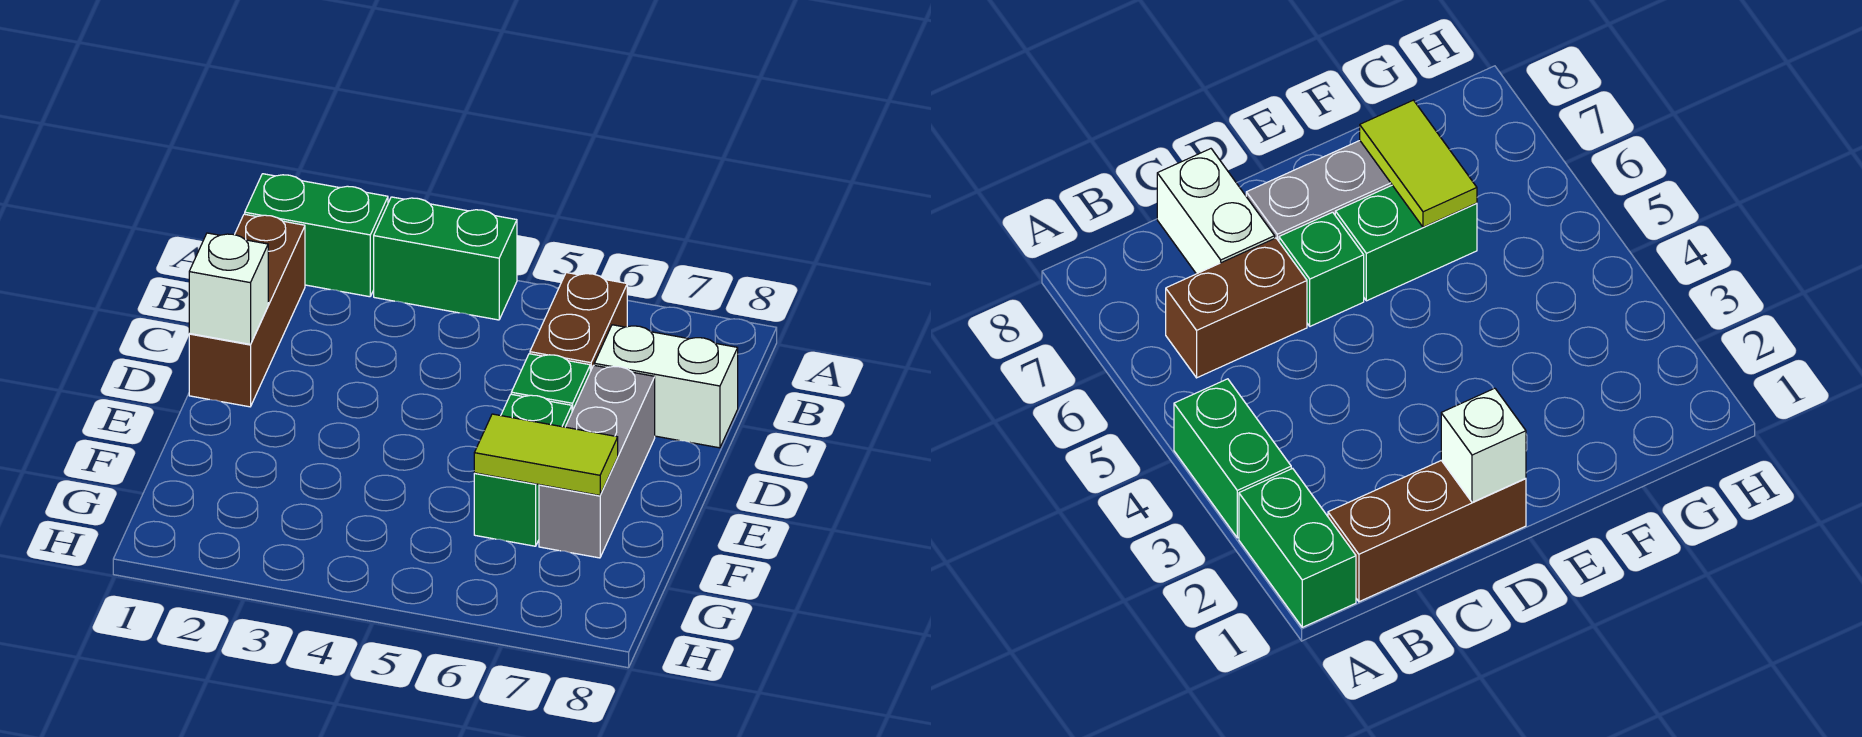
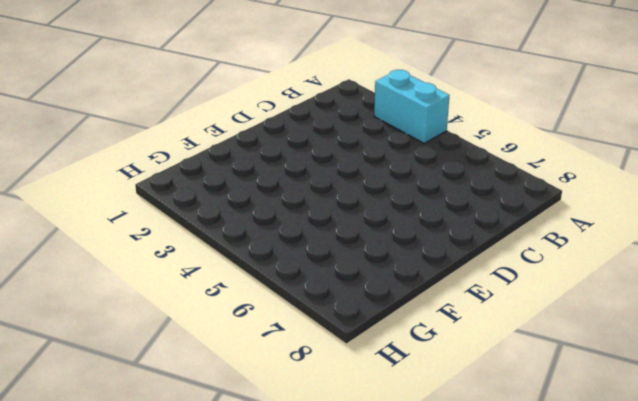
cyan 1x2 brick [374,70,450,143] -> green 1x2 brick [374,197,517,320]
none -> green 1x2 brick [245,174,388,297]
none -> brown 1x3 brick [189,214,305,407]

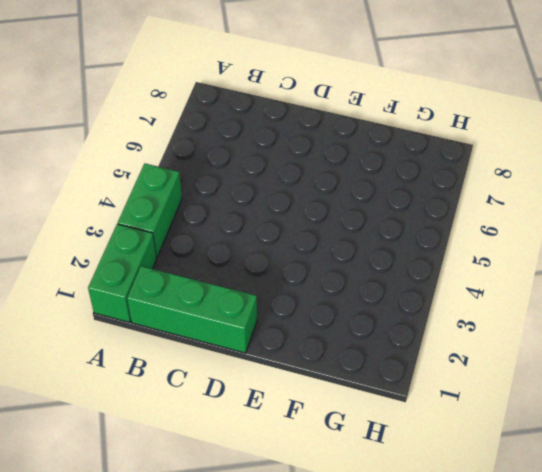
green 1x3 brick [127,266,257,353] -> brown 1x3 brick [189,214,305,407]
none -> brown 1x2 brick [530,273,627,371]
none -> white 1x2 brick [594,325,738,448]

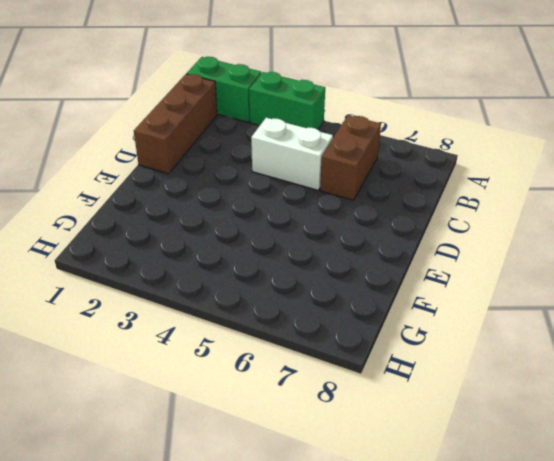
white 1x2 brick [251,118,333,190] -> white 1x2 brick moved to [594,325,738,448]
none -> green 1x1 brick [511,354,590,411]
none -> grey 1x3 brick [539,365,655,558]

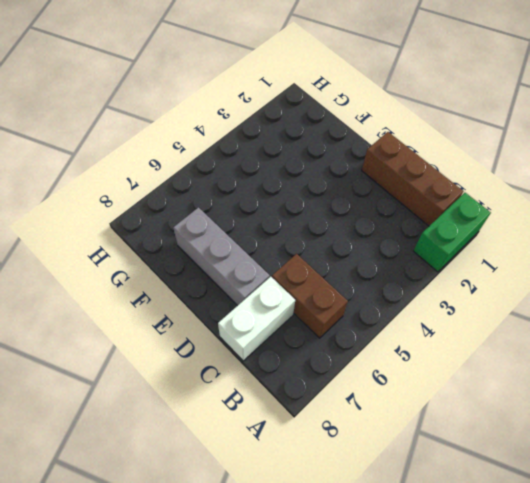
none -> green 1x2 brick [374,197,517,320]
none -> green 1x1 brick [511,354,590,411]

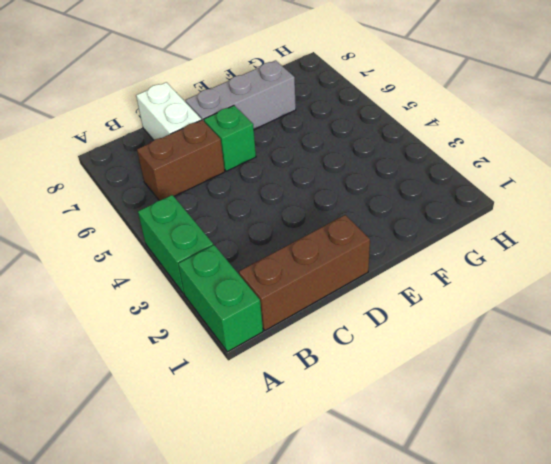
none -> green 1x2 brick [474,394,572,546]
none -> white 1x1 brick [189,233,268,344]

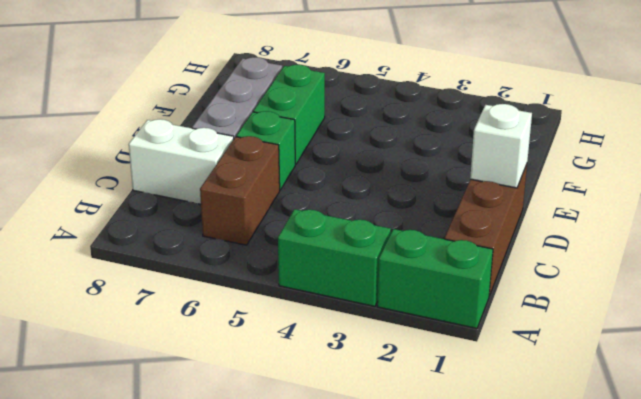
none -> lime 1x2 tile [474,414,618,495]

